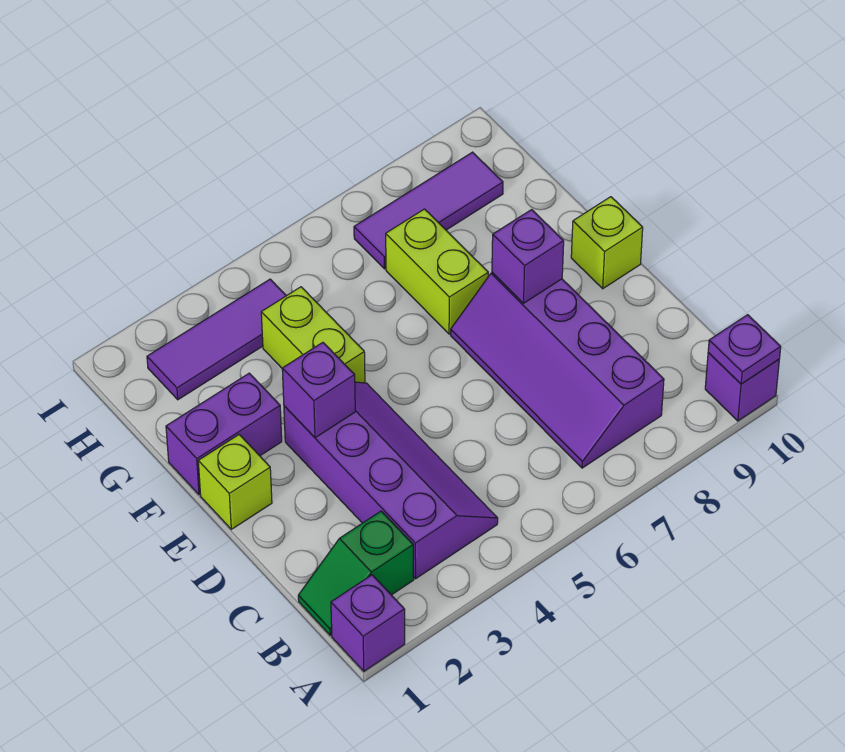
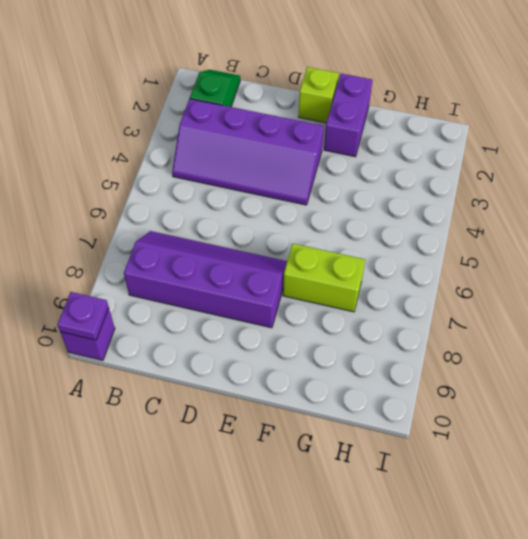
none -> purple 1x1 brick [331,575,405,671]
none -> lime 1x1 brick [571,197,643,289]
none -> lime 1x2 brick [261,287,365,383]

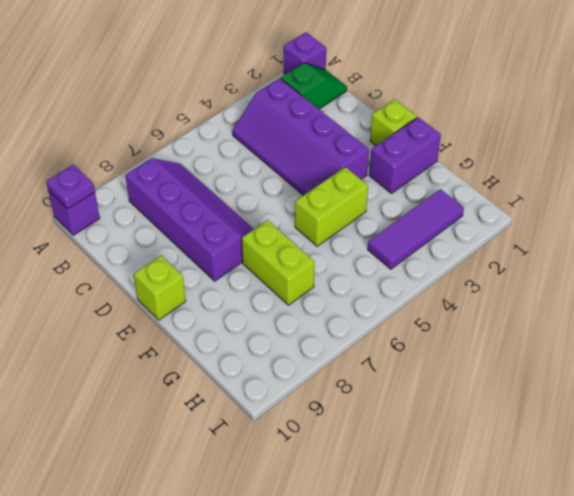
lime 1x2 brick [295,167,368,246] -> lime 1x2 brick turned to [261,287,365,383]
none -> purple 1x3 tile [354,152,503,269]
none -> purple 1x1 brick [282,342,355,438]
none -> purple 1x1 brick [492,210,564,303]

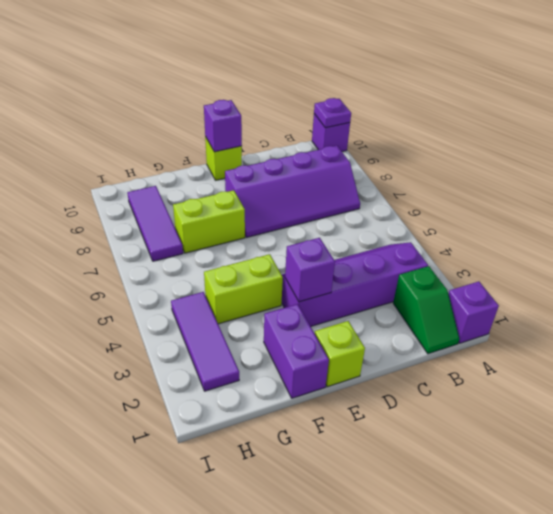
purple 1x1 brick [204,100,242,152] -> purple 1x1 brick moved to [492,210,564,303]

